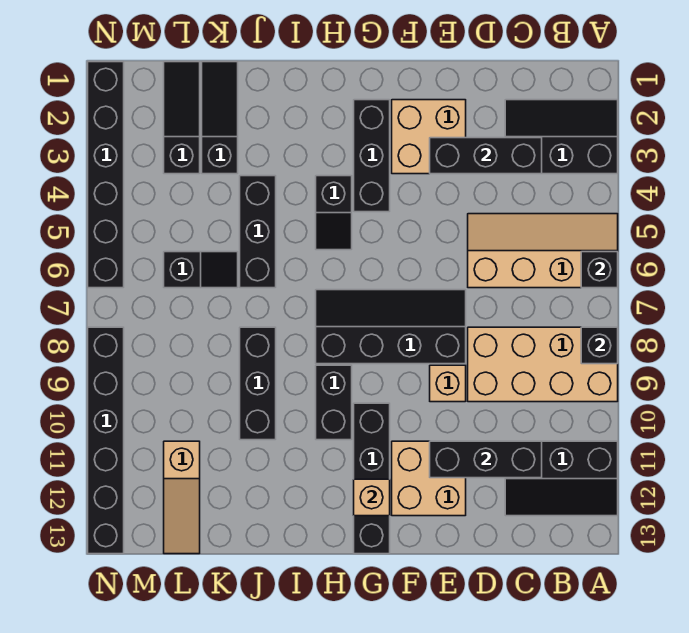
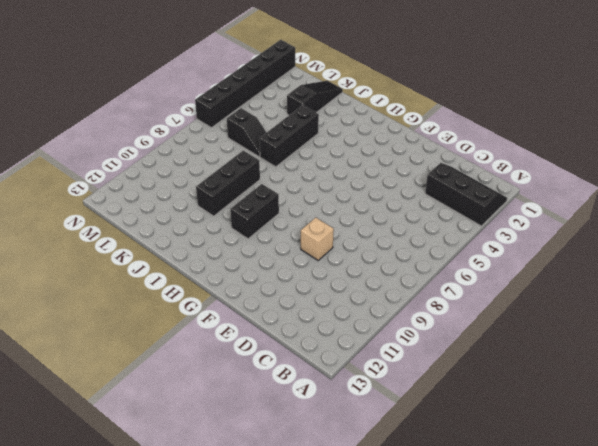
none -> tan 2x4 slope [468,214,618,288]
none -> tan 2x4 brick [468,327,618,402]
none -> black 2x3 slope [505,441,618,516]

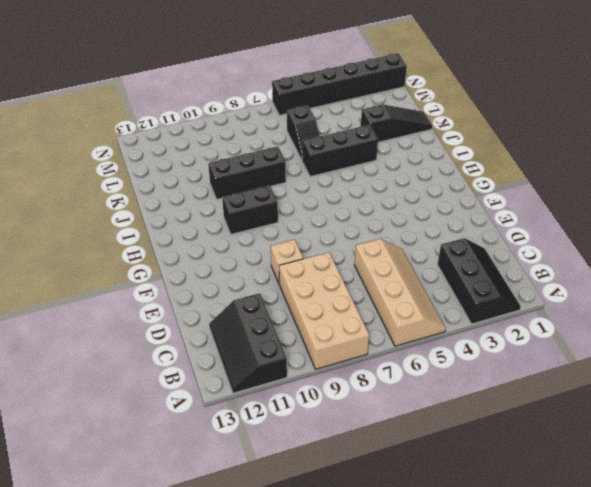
none -> tan 2x2 brick [392,100,466,174]
none -> black 2x4 slope [316,290,466,364]
none -> tan 2x2 brick [392,441,466,516]

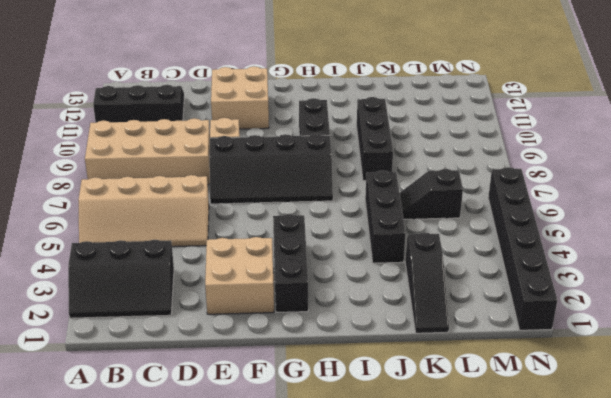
none -> black 1x4 brick [354,403,390,554]
none -> black 1x2 slope [316,176,352,250]
none -> black 1x3 slope [164,62,200,174]

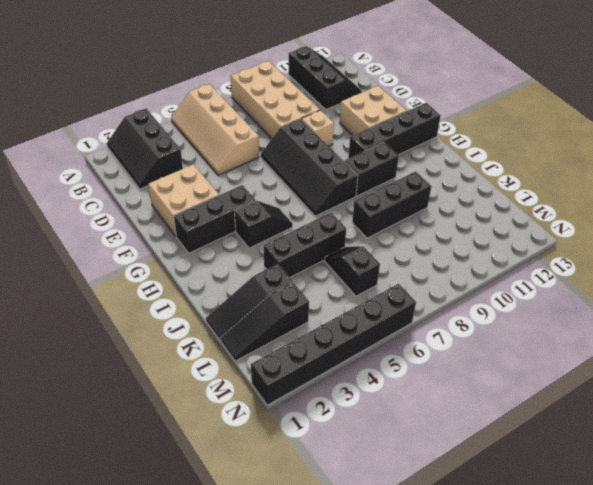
none -> tan 1x3 slope [164,441,200,554]
none -> black 1x6 brick [88,327,124,554]
none -> black 1x1 brick [581,252,618,288]

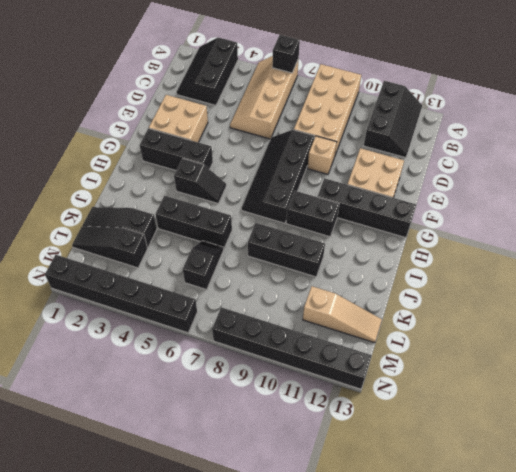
none -> black 1x1 brick [581,327,618,364]
none -> black 1x3 brick [430,138,542,174]
none -> black 1x3 brick [430,441,542,478]

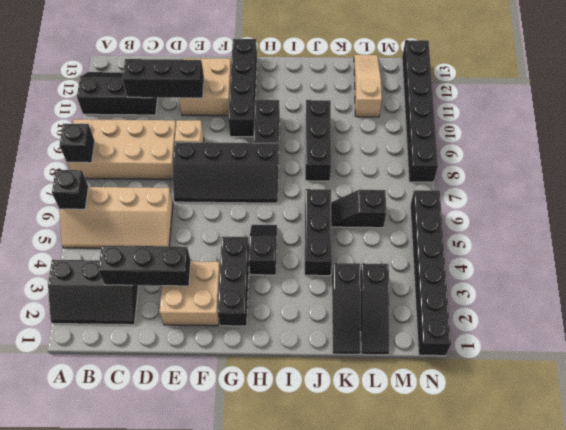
none -> tan 1x1 brick [354,479,390,516]

